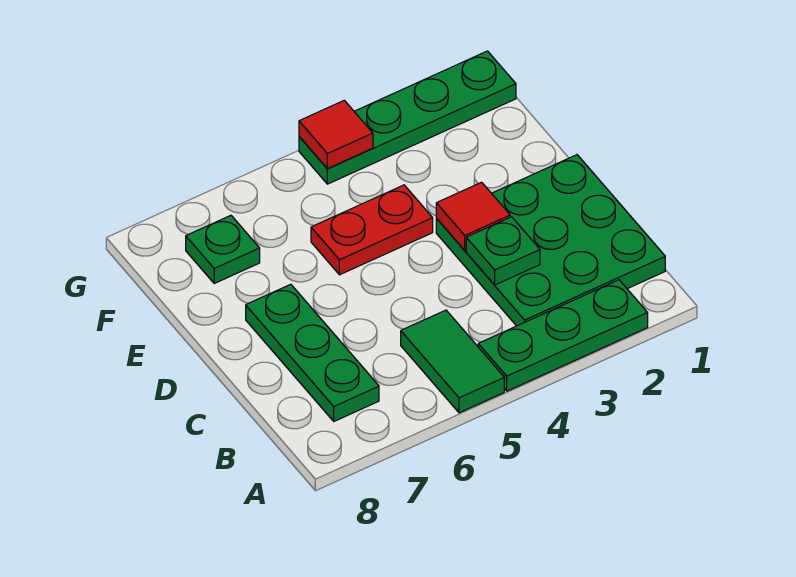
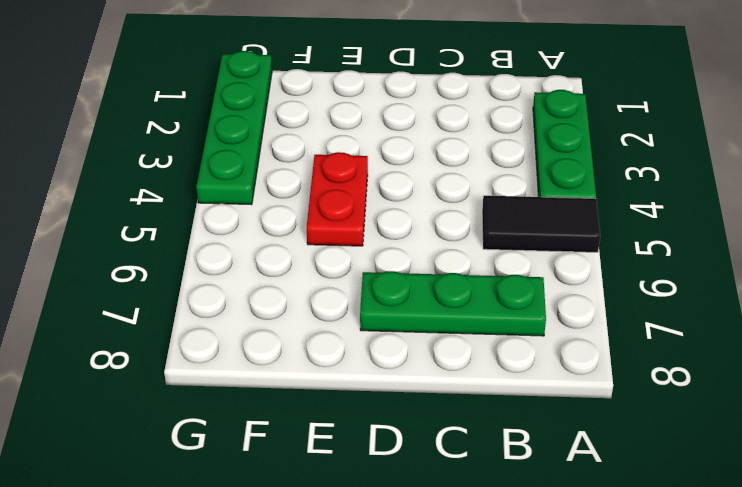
black 1x2 tile [482,196,600,252] -> green 1x2 tile [401,310,504,413]
none -> green 3x3 plate [436,155,665,326]
none -> green 1x1 plate [186,215,260,283]

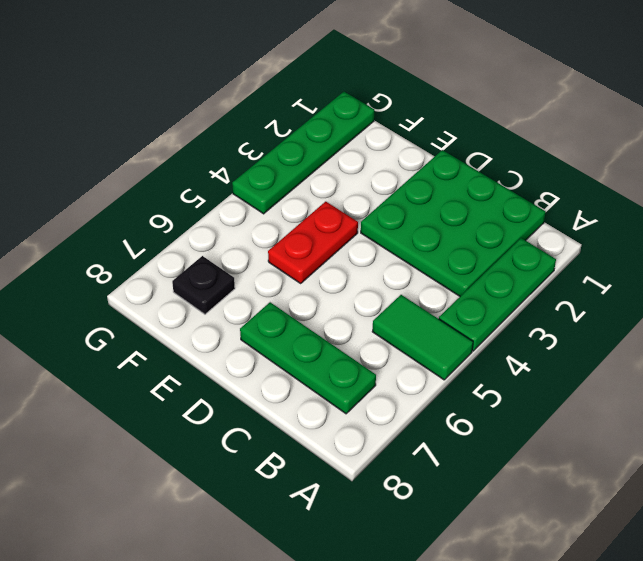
black 1x1 plate [172,256,235,314] -> green 1x1 plate [186,215,260,283]
none -> green 1x1 plate [466,217,540,285]
none -> red 1x1 tile [436,182,510,250]

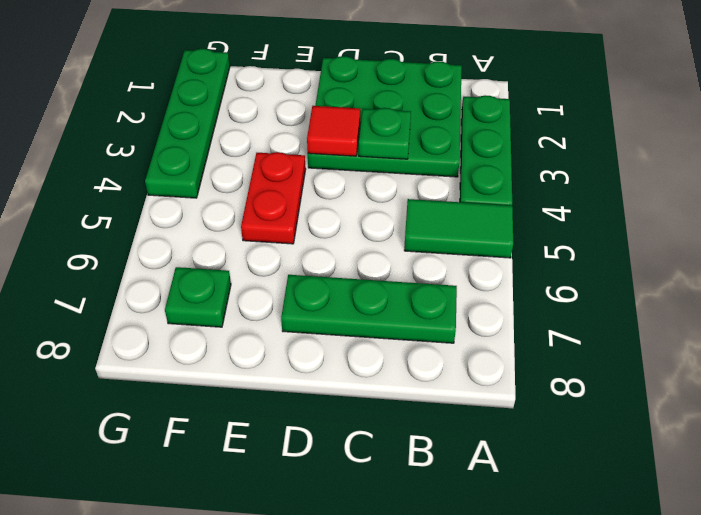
none -> red 1x1 tile [299,100,373,169]

